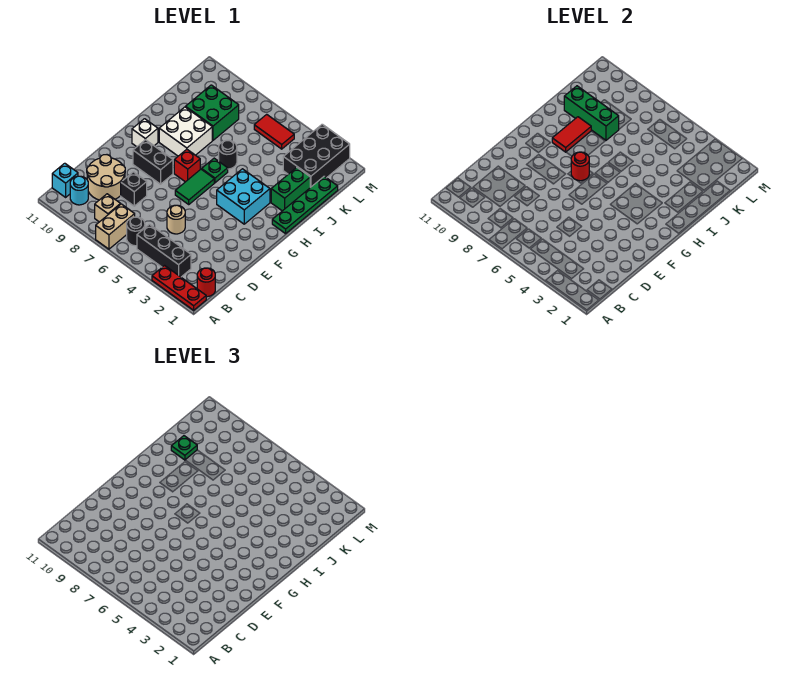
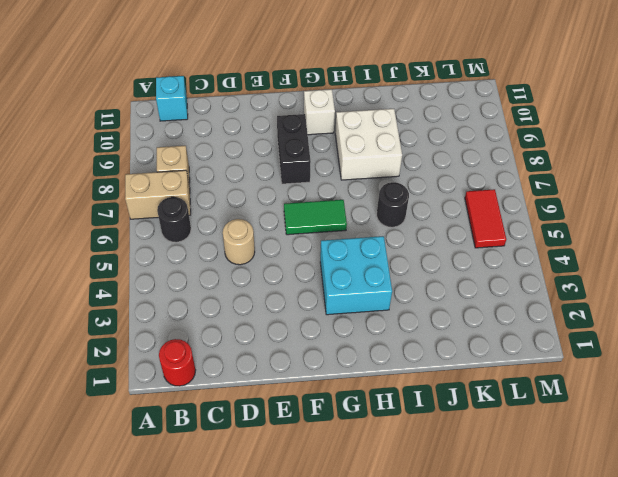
none -> red 1x3 plate [152,266,206,310]
none -> black 1x3 brick [137,224,191,277]
none -> cyan 1x1 round brick [70,176,88,205]

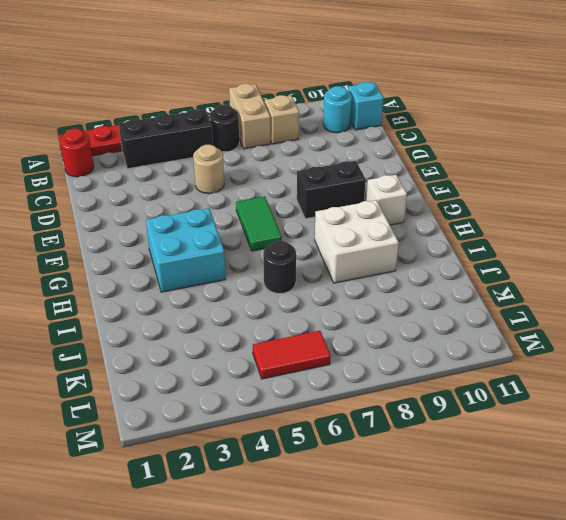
none -> tan 2x2 round brick [87,155,125,200]
none -> black 1x1 brick [121,172,147,206]
none -> red 1x1 brick [174,149,200,182]

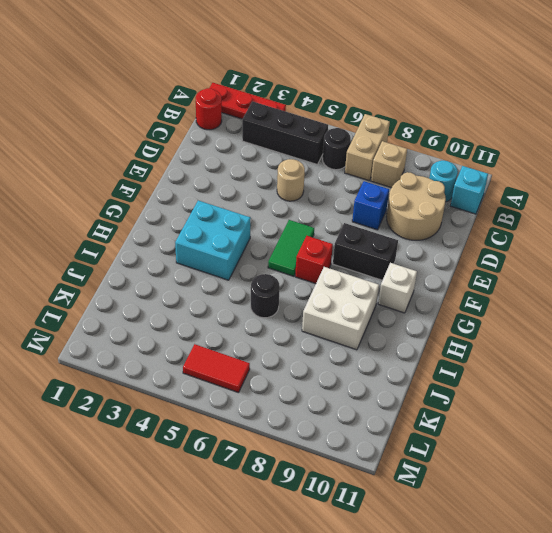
blue 1x1 brick [352,181,389,230] -> black 1x1 brick [121,172,147,206]
none -> green 1x4 plate [272,176,338,234]
none -> green 1x1 plate [202,158,228,183]
none -> green 1x2 brick [271,168,310,211]

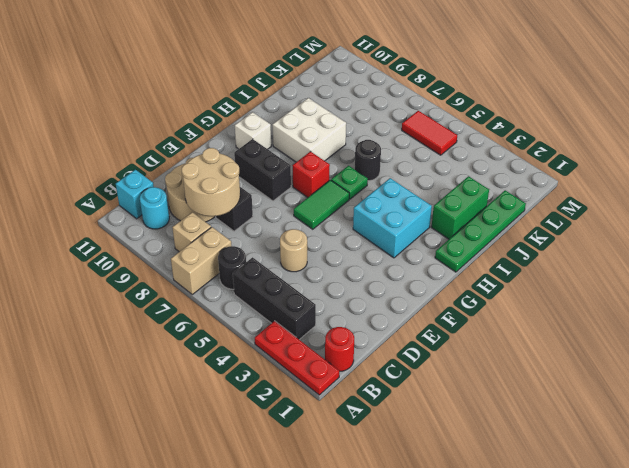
tan 2x2 round brick [182,148,240,216] -> none
none -> green 2x2 brick [186,85,239,140]
none -> black 2x3 brick [283,124,350,188]
none -> red 1x1 round brick [571,152,589,181]

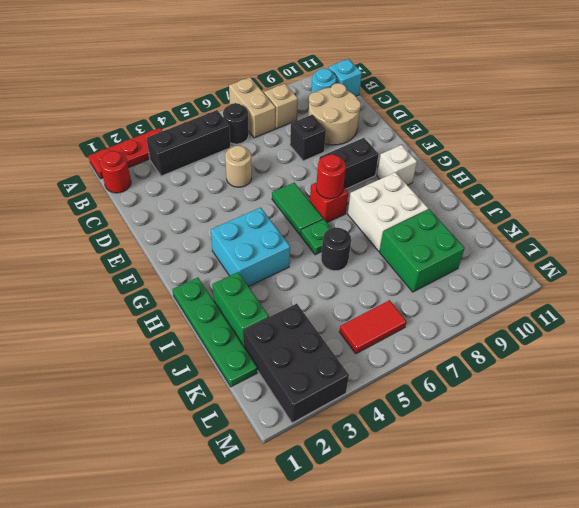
none -> red 1x2 tile [552,117,591,152]
none -> green 1x3 brick [564,86,619,140]
none -> green 1x1 plate [171,436,197,460]

